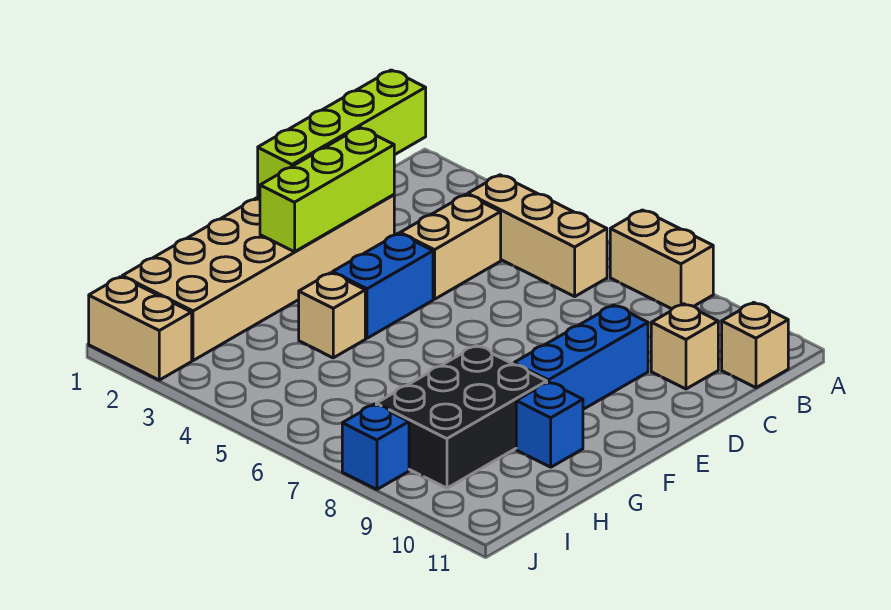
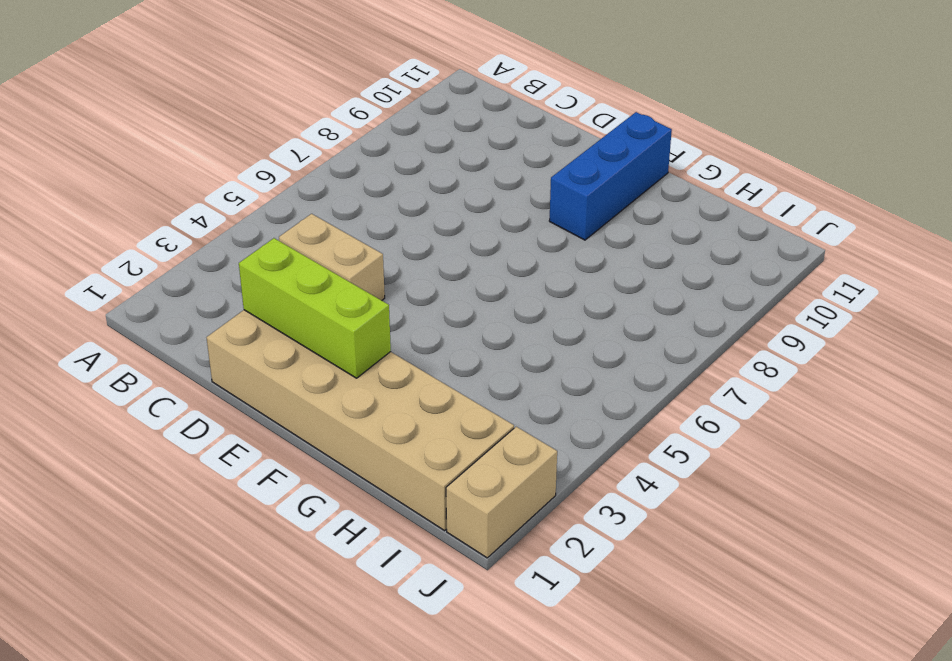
blue 1x3 brick [549,112,672,240] -> blue 1x3 brick turned to [514,305,648,409]
none -> tan 1x2 brick [610,210,713,309]
none -> tan 1x3 brick [468,175,607,296]
none -> tan 1x1 brick [722,302,788,388]

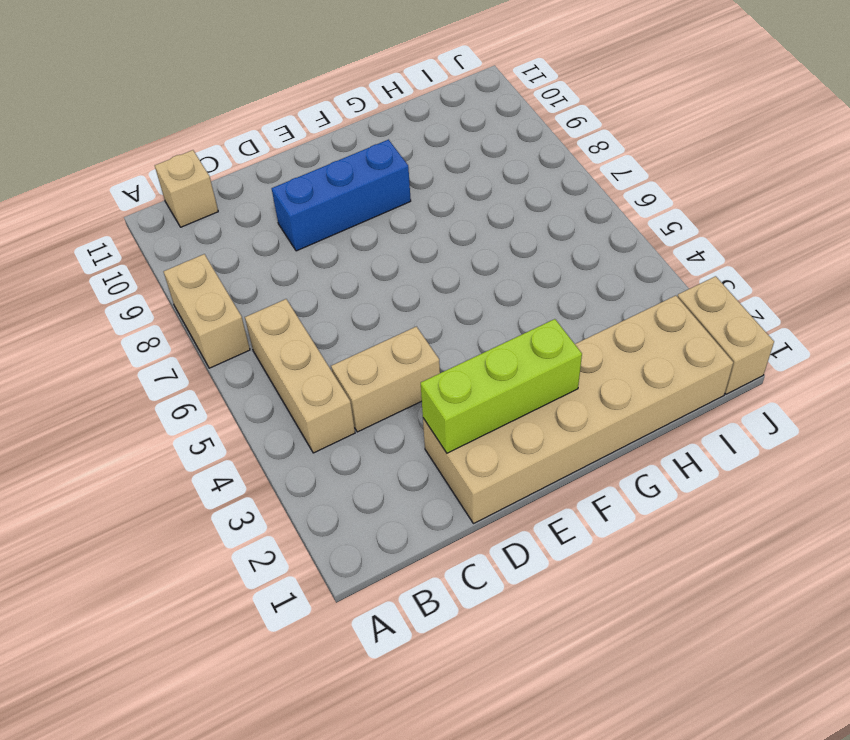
none -> tan 1x1 brick [651,304,718,389]
none -> blue 1x2 brick [333,234,433,338]
none -> tan 1x1 brick [299,273,365,358]

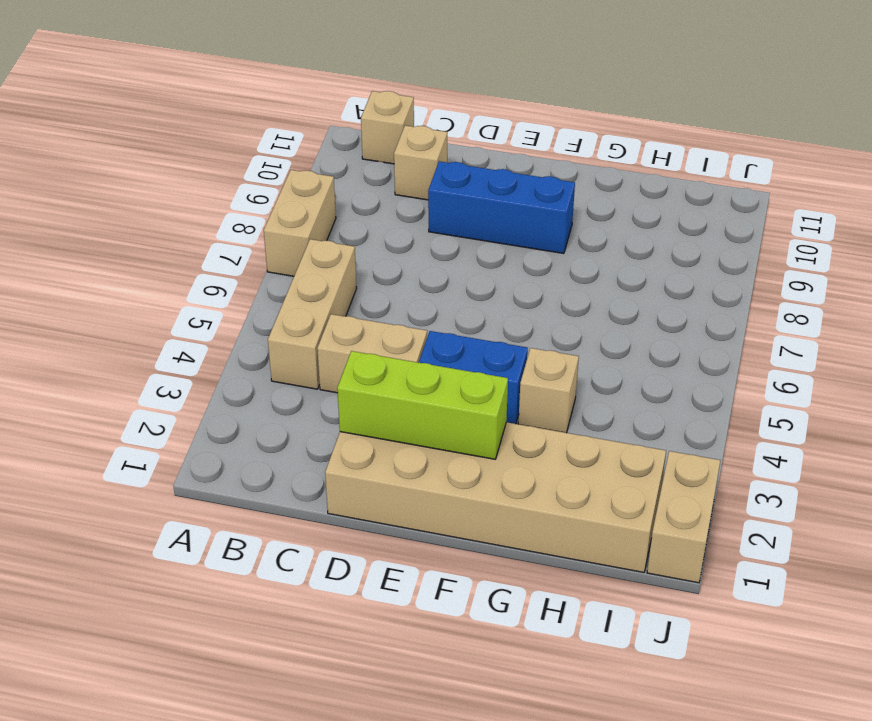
none -> black 2x3 brick [376,346,547,488]
none -> blue 1x1 brick [516,382,583,467]
none -> blue 1x1 brick [342,404,409,489]

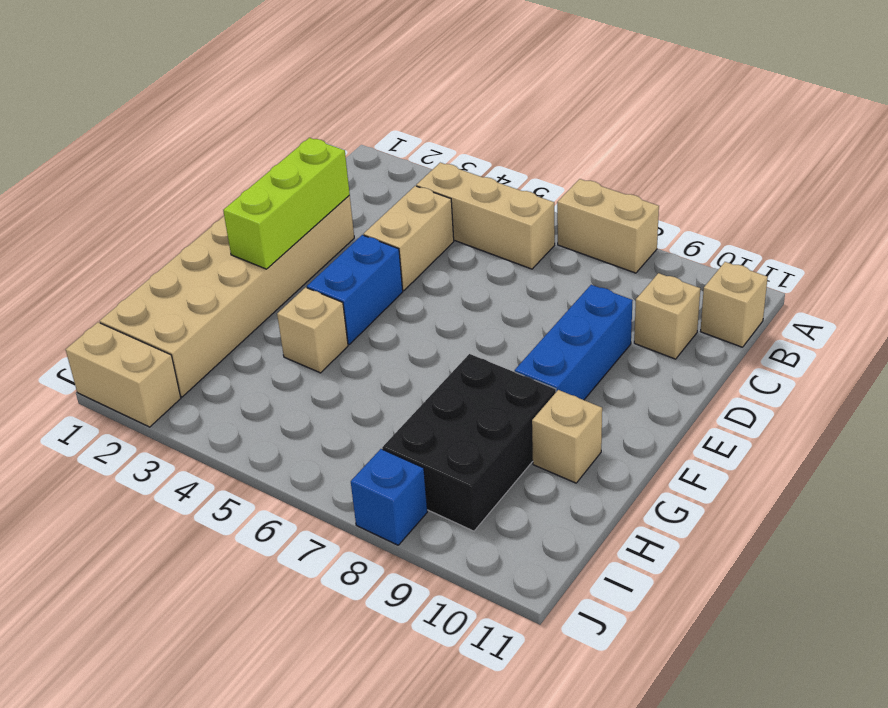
tan 1x1 brick [532,390,602,483] -> blue 1x1 brick [516,382,583,467]
none -> lime 1x4 brick [258,70,426,198]

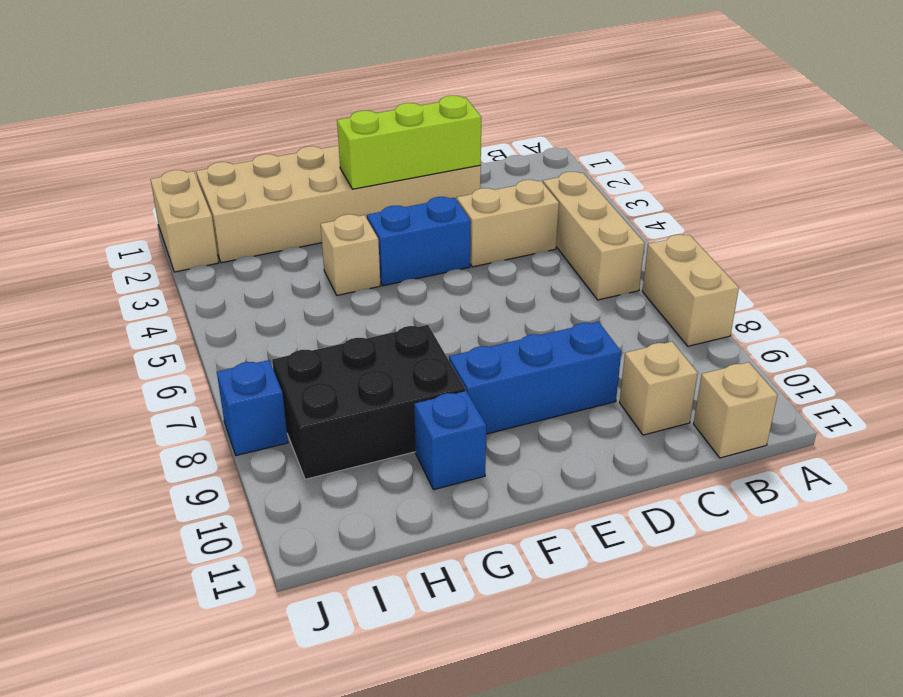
none -> lime 1x4 brick [258,70,426,198]

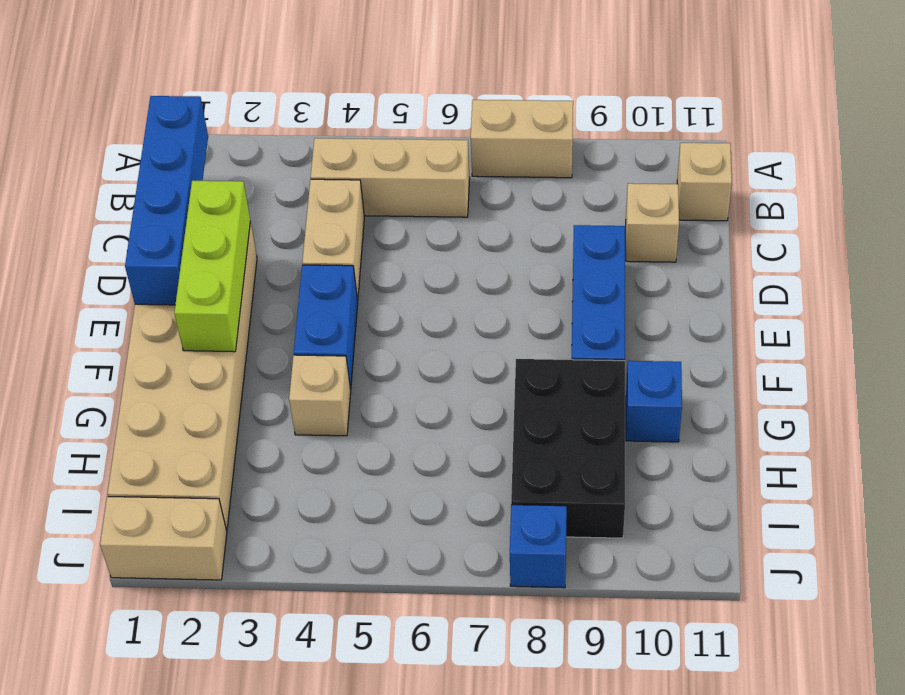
blue 1x4 brick [125,96,208,305] -> lime 1x4 brick [258,70,426,198]

